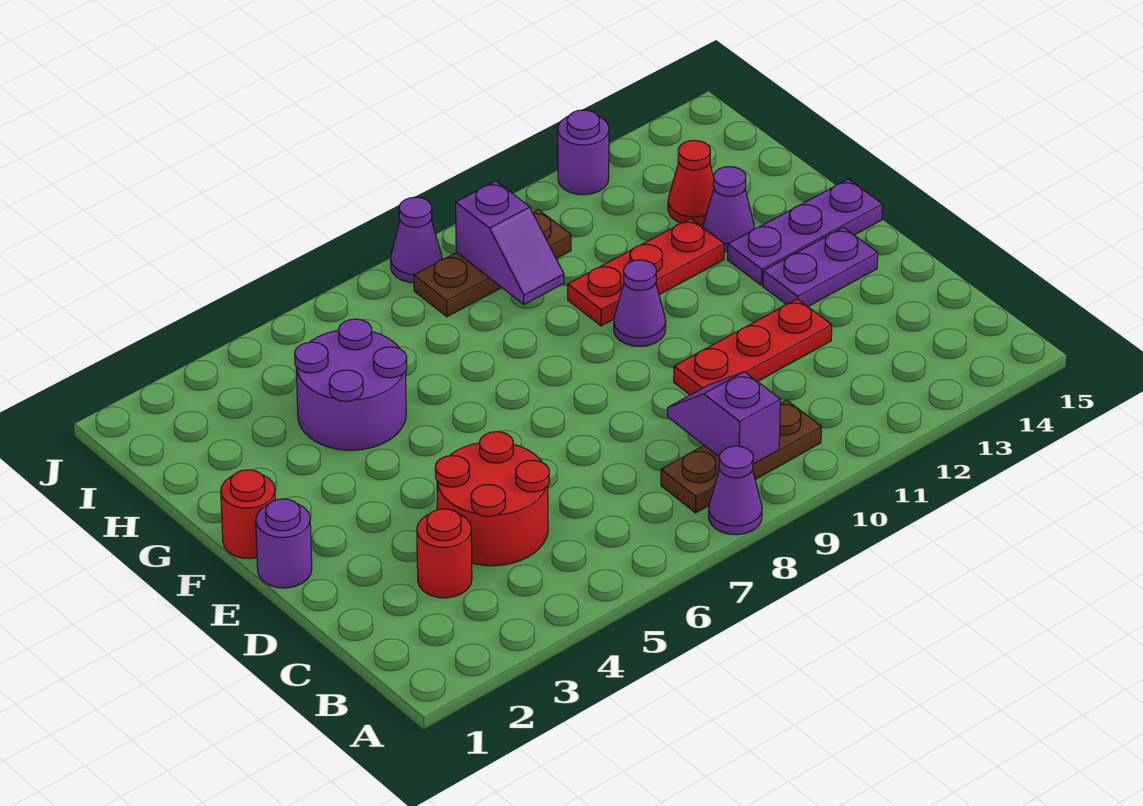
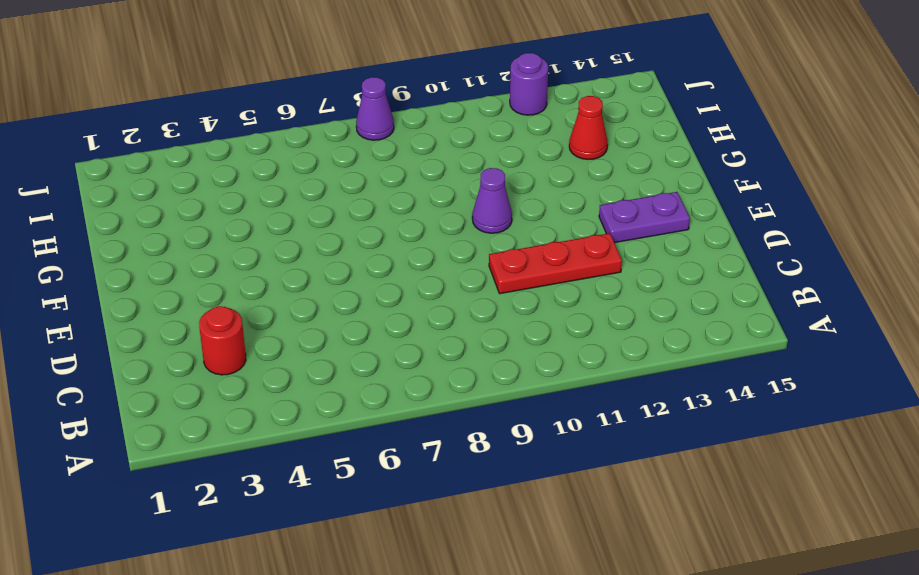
none -> purple 1x1 cone [708,446,762,535]
none -> brown 1x3 plate [661,400,821,513]
none -> red 2x2 round brick [435,432,549,566]

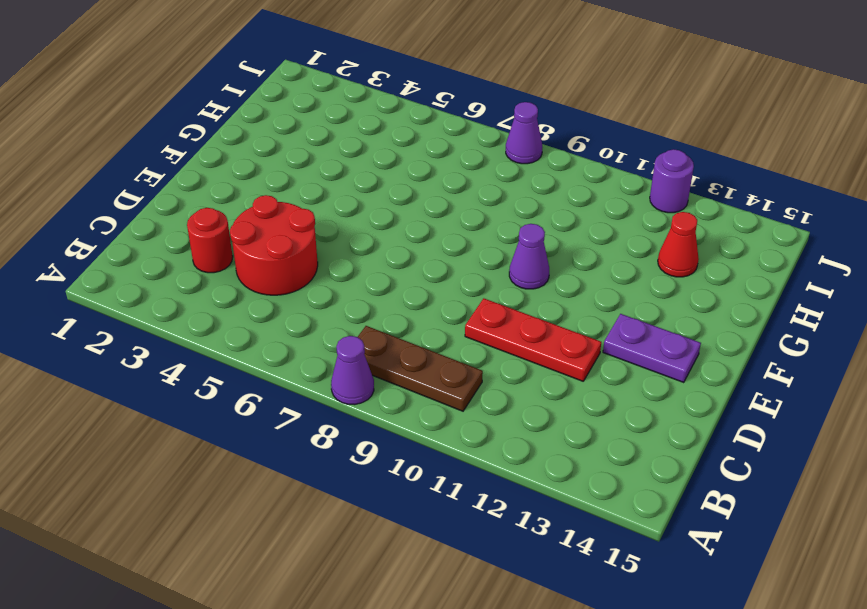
none -> purple 1x1 round brick [256,499,312,588]
none -> red 1x1 round brick [221,470,275,559]
none -> purple 1x3 plate [728,179,882,285]

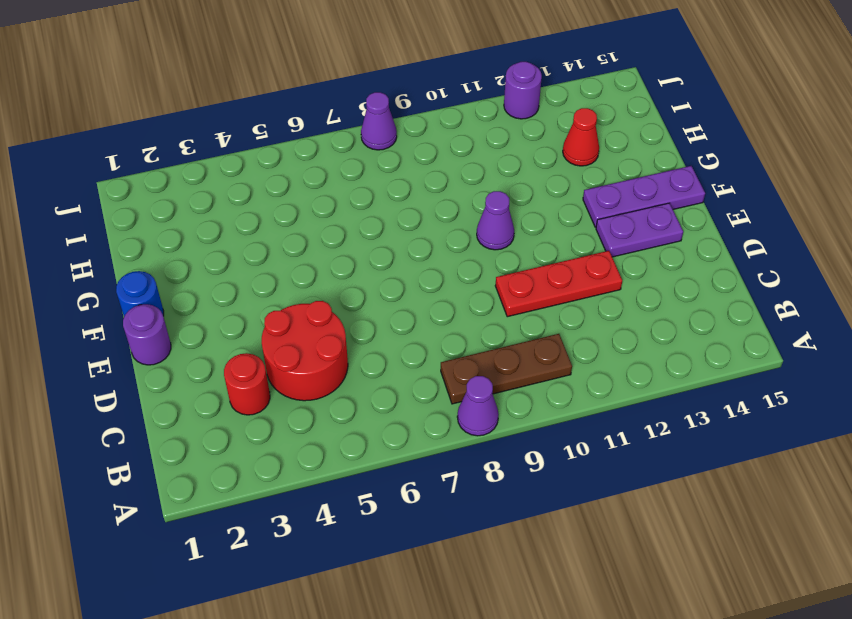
blue 1x1 round brick [116,271,164,316] -> red 1x1 round brick [221,470,275,559]
none -> purple 2x2 round brick [295,319,407,450]
none -> red 1x3 plate [568,218,724,326]
none -> purple 1x1 cone [703,167,754,252]

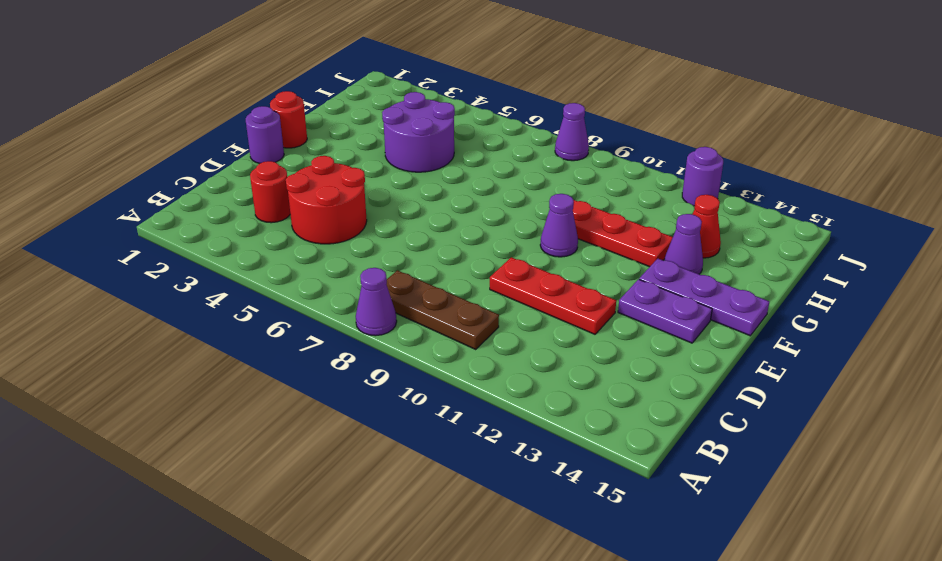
none -> brown 1x3 plate [414,210,571,317]
none -> purple 1x2 slope [668,372,780,464]
none -> purple 1x2 slope [456,181,564,304]

